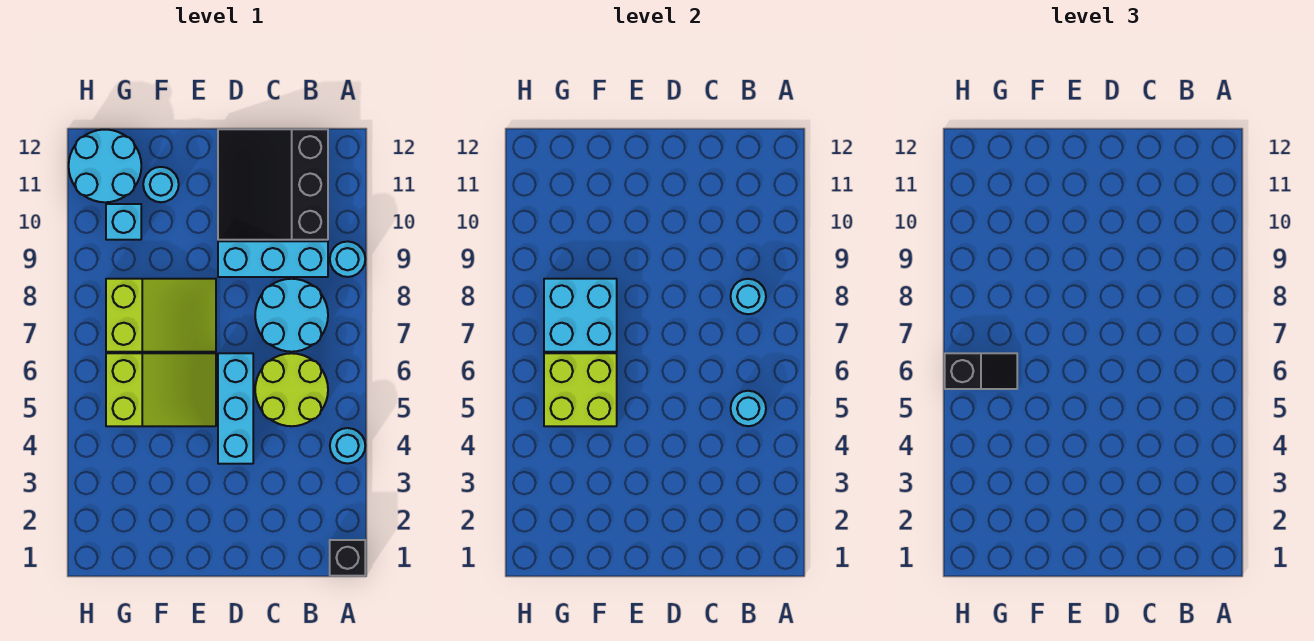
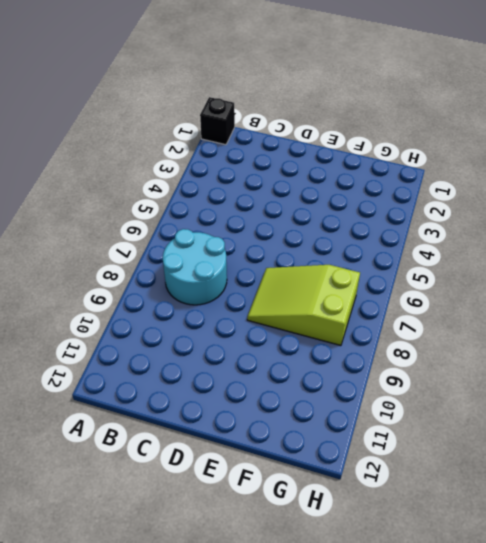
none -> cyan 1x1 round brick [330,428,365,464]
none -> cyan 1x1 round brick [330,241,365,277]
none -> lime 2x2 round brick [255,353,328,426]

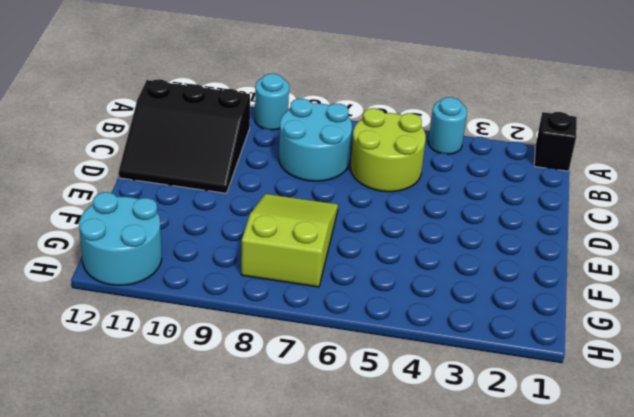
none -> cyan 1x3 brick [218,241,328,277]
none -> cyan 1x3 brick [218,353,253,464]
none -> lime 2x3 slope [106,353,216,426]

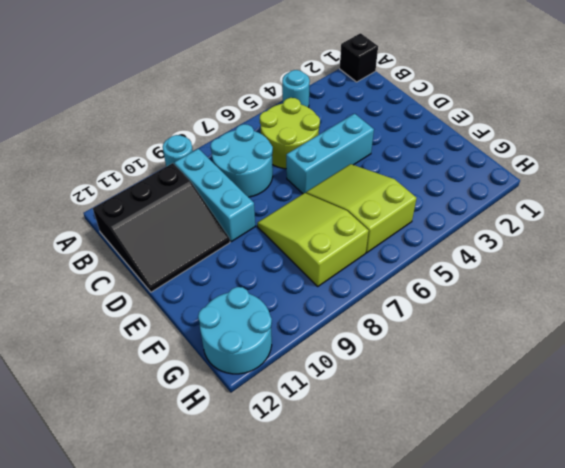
none -> cyan 1x1 round brick [143,167,179,202]
none -> cyan 1x1 brick [106,204,141,240]
none -> cyan 1x1 round brick [731,391,766,426]

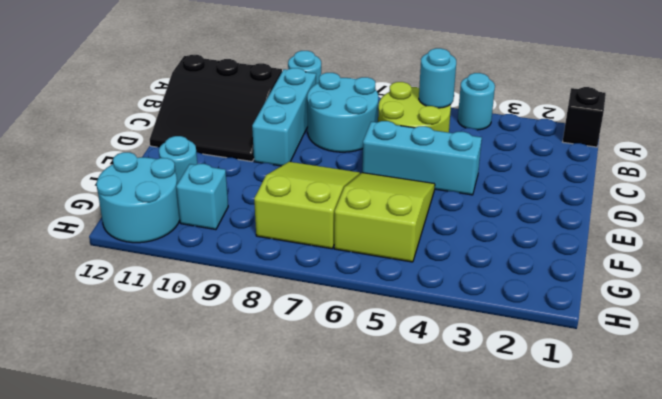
none -> cyan 1x1 round brick [731,279,766,314]
none -> lime 2x2 brick [544,353,617,426]
none -> cyan 2x2 brick [544,279,617,352]

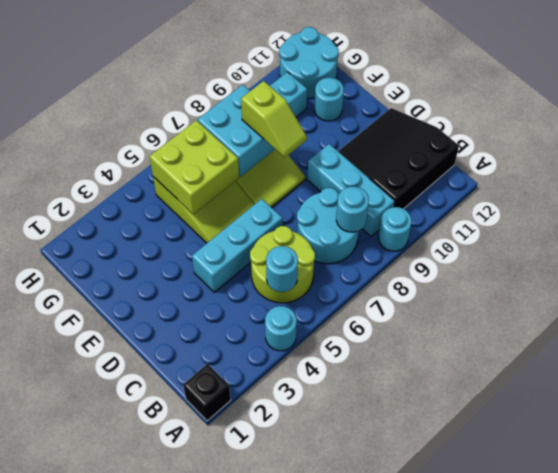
lime 1x2 slope [241,81,307,158] -> none
none -> black 1x2 slope [945,353,1017,389]

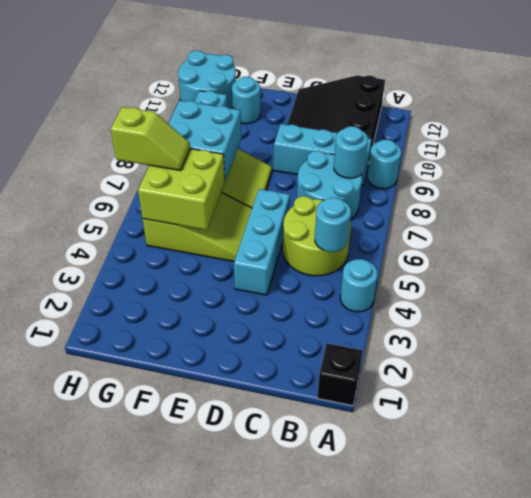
lime 1x2 slope [111,107,190,171] -> black 1x2 slope [945,353,1017,389]

